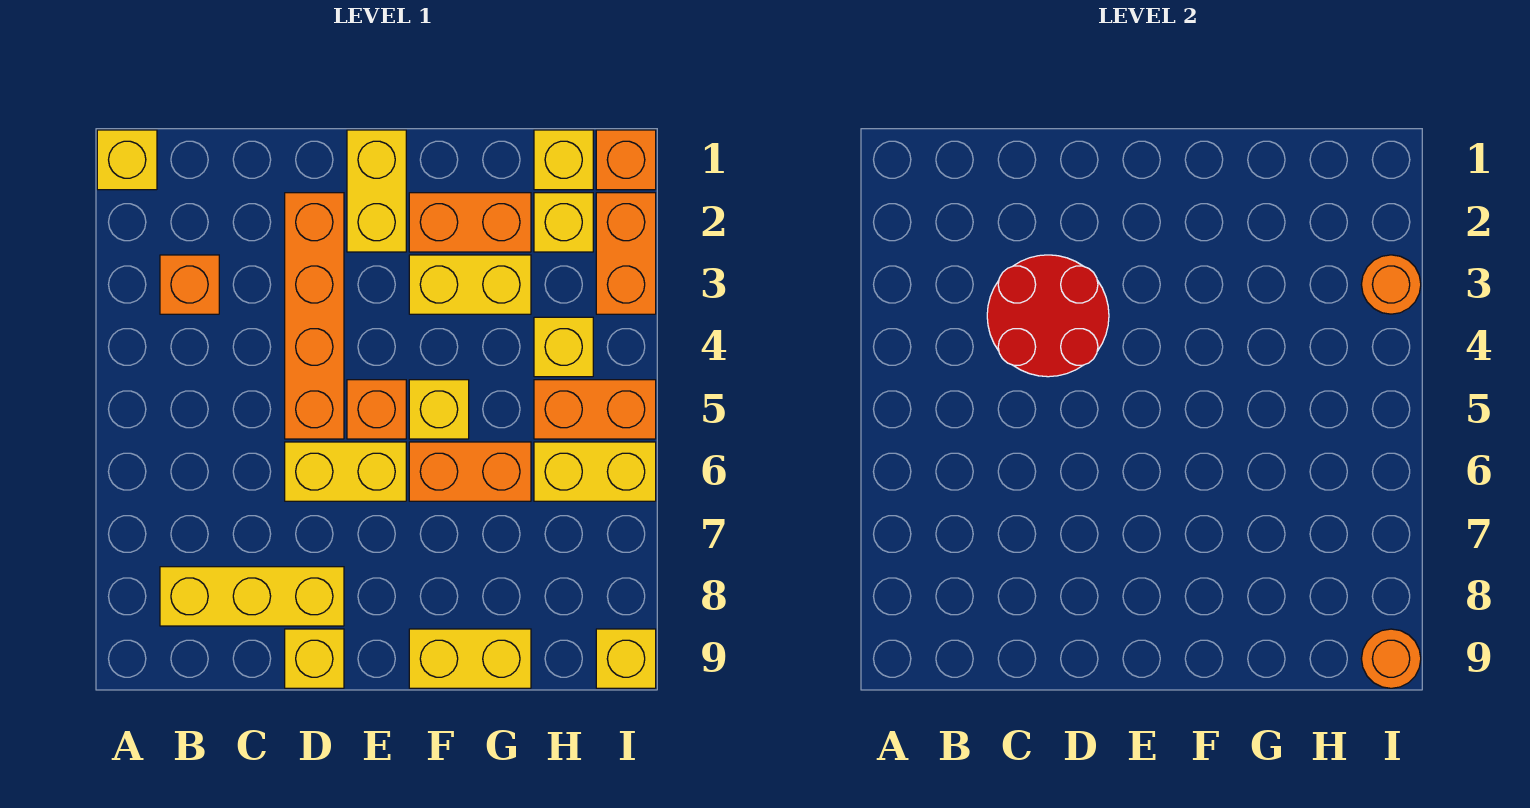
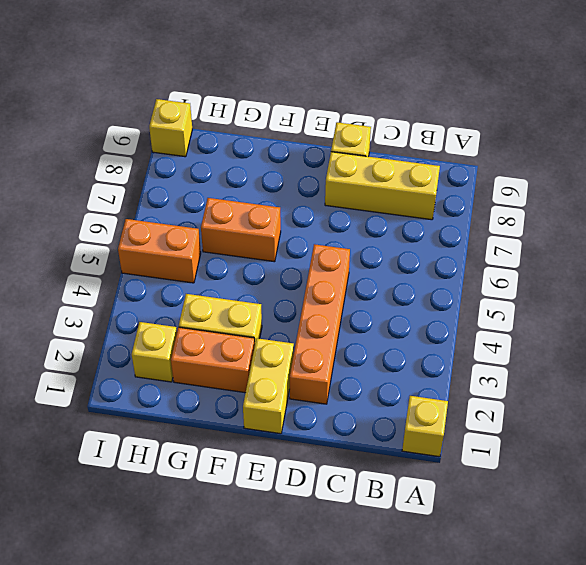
none -> orange 1x1 brick [160,255,219,314]
none -> yellow 1x2 brick [285,442,406,501]
none -> orange 1x1 brick [347,380,406,439]

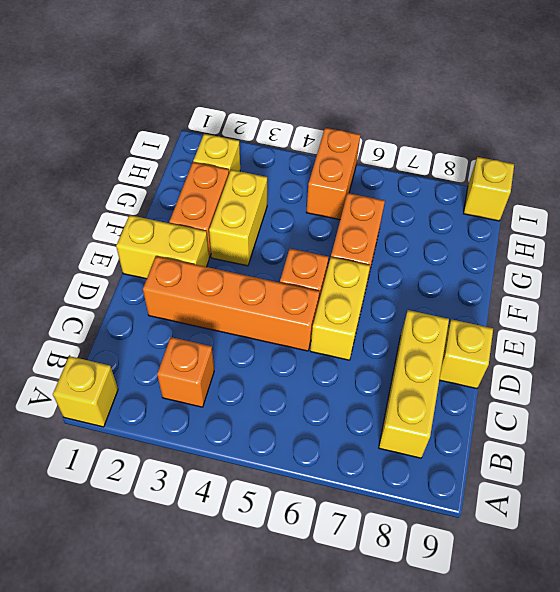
none -> yellow 1x1 brick [409,380,469,439]
none -> yellow 1x2 brick [409,629,531,688]
none -> yellow 1x1 brick [534,130,593,190]

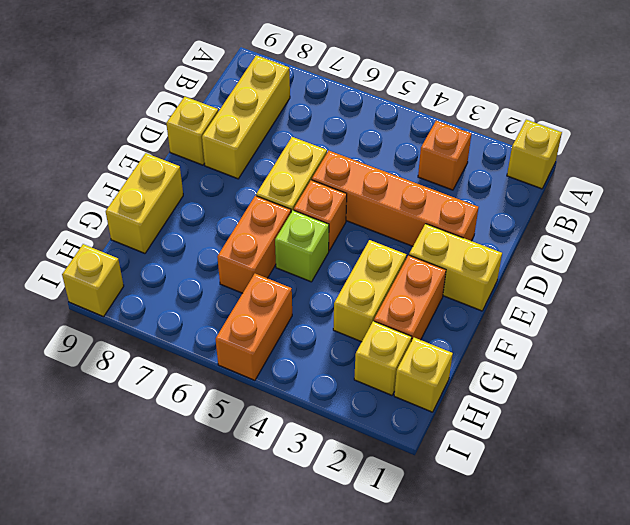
lime 1x1 brick [275,210,329,282] -> yellow 1x1 brick [409,380,469,439]
none -> yellow 1x1 brick [534,317,593,377]
none -> yellow 1x2 brick [534,442,656,501]
none -> orange 1x1 brick [596,130,656,190]

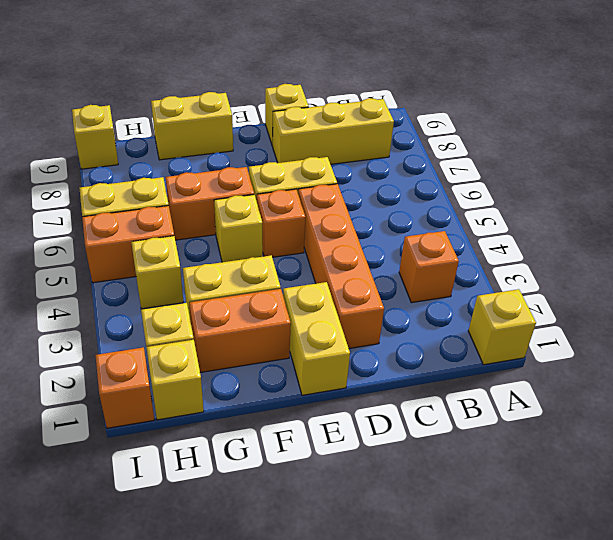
none -> orange 1x2 brick [596,193,656,314]
none -> red 2x2 round brick [987,255,1109,377]
none -> orange 1x1 round brick [1361,255,1421,314]

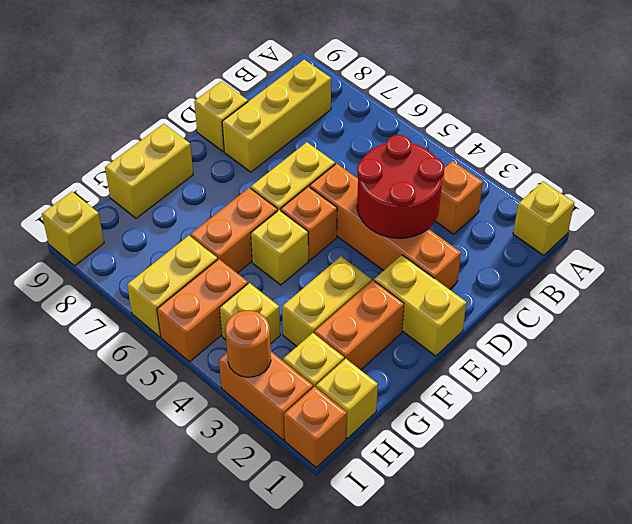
none -> orange 1x1 round brick [1361,629,1421,688]

